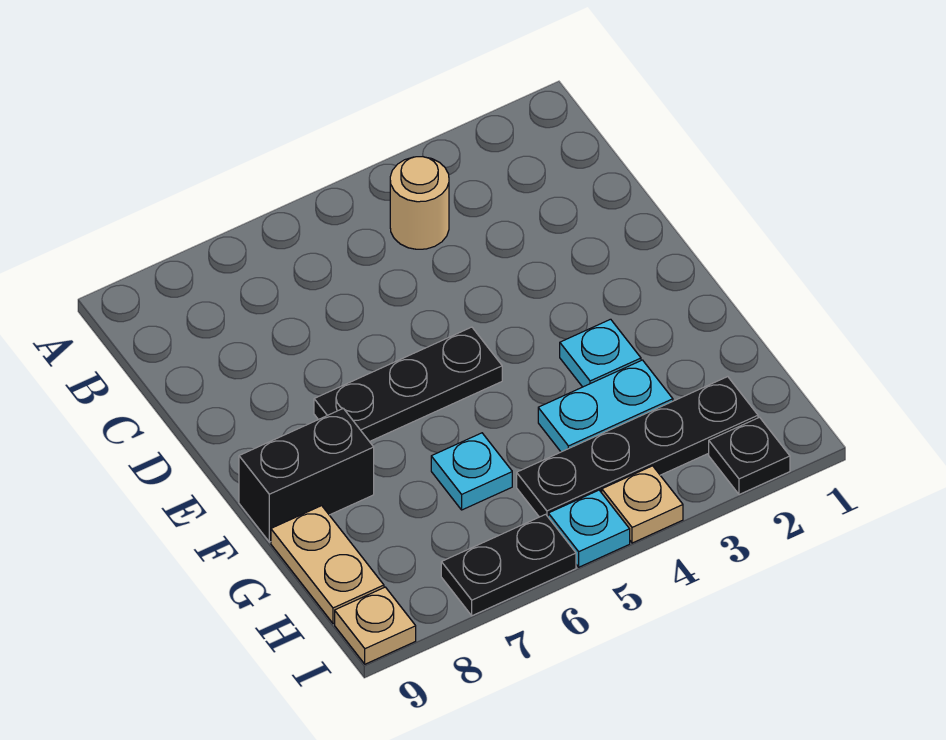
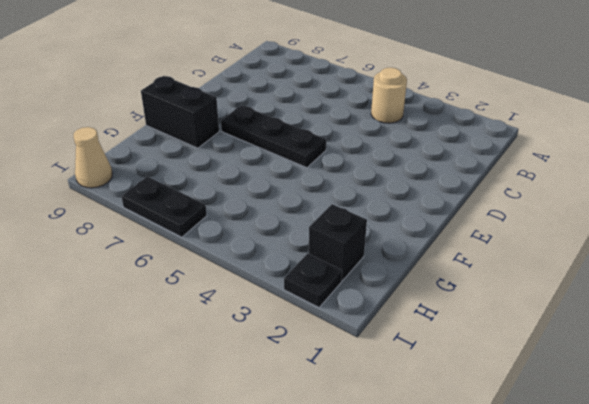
black 1x1 brick [309,204,367,280] -> black 1x4 plate [517,377,758,517]
tan 1x1 cone [74,127,112,188] -> tan 1x1 plate [335,587,416,664]
none -> cyan 1x1 plate [560,319,641,387]
none -> cyan 1x2 plate [538,360,673,452]
none -> cyan 1x1 plate [431,433,512,510]

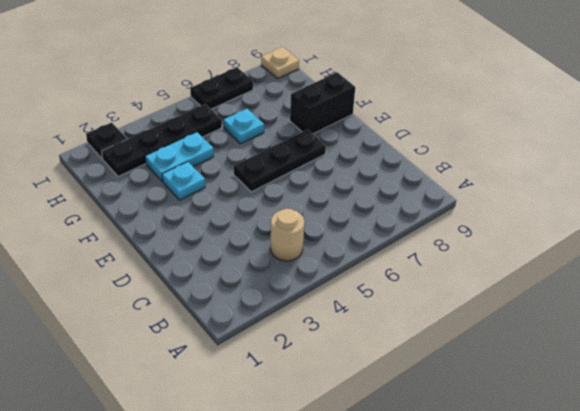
none -> tan 1x2 plate [271,506,384,624]
none -> tan 1x1 plate [602,466,683,543]
none -> cyan 1x1 plate [548,490,630,567]

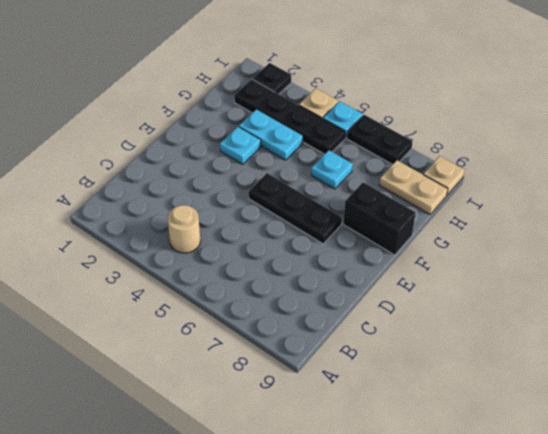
tan 1x2 plate [379,160,448,214] -> tan 1x2 plate turned to [271,506,384,624]

